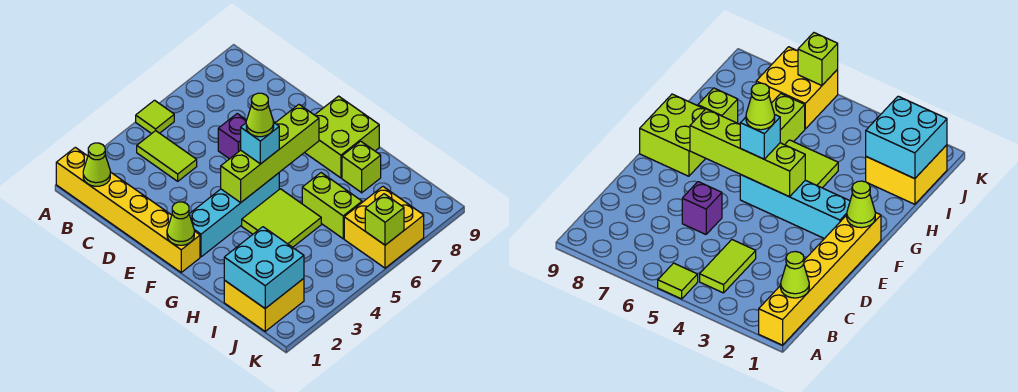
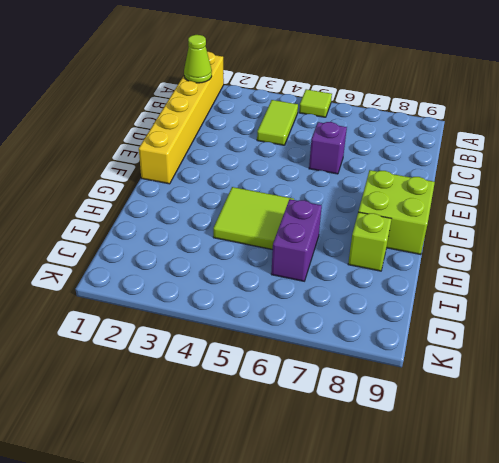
purple 1x2 brick [271,199,322,281] -> lime 1x2 brick [302,173,362,239]
none -> cyan 1x4 brick [189,173,279,257]
none -> yellow 2x2 brick [224,279,304,331]
none -> yellow 2x2 brick [344,187,424,268]

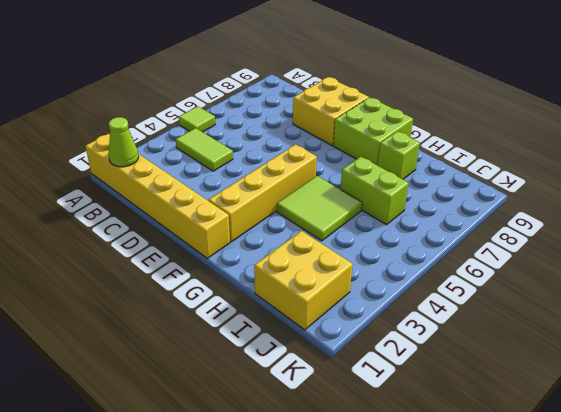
yellow 2x2 brick [293,77,369,145] -> yellow 2x2 brick moved to [344,187,424,268]
yellow 1x4 brick [209,144,317,242] -> cyan 1x4 brick [189,173,279,257]
none -> purple 1x1 brick [218,114,247,159]
none -> lime 1x1 cone [167,202,194,245]
none -> lime 1x4 brick [221,105,319,202]

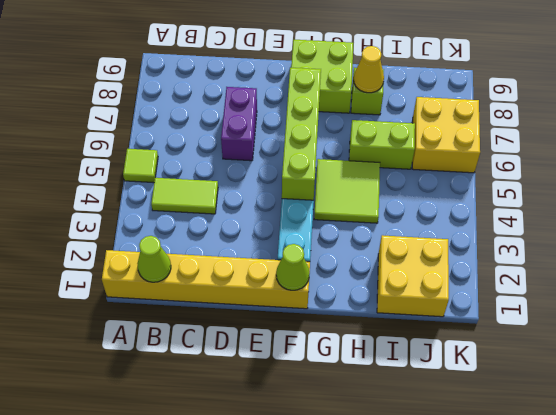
purple 1x2 brick [221,87,257,161] -> purple 1x1 brick [218,114,247,159]
yellow 1x1 cone [354,46,384,93] -> none
none -> cyan 2x2 brick [224,227,304,308]
none -> lime 1x1 brick [365,194,404,245]
none -> cyan 1x1 brick [241,122,279,164]

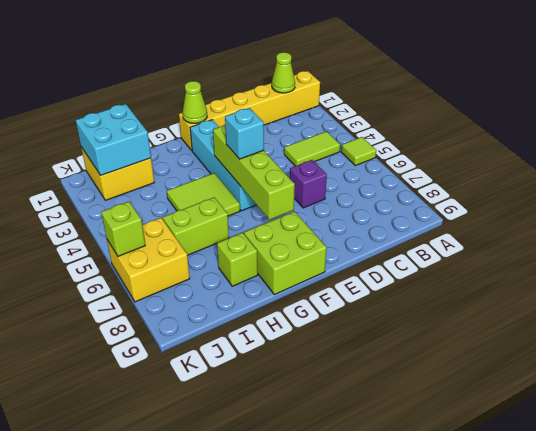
none -> lime 1x1 cone [246,93,274,137]

